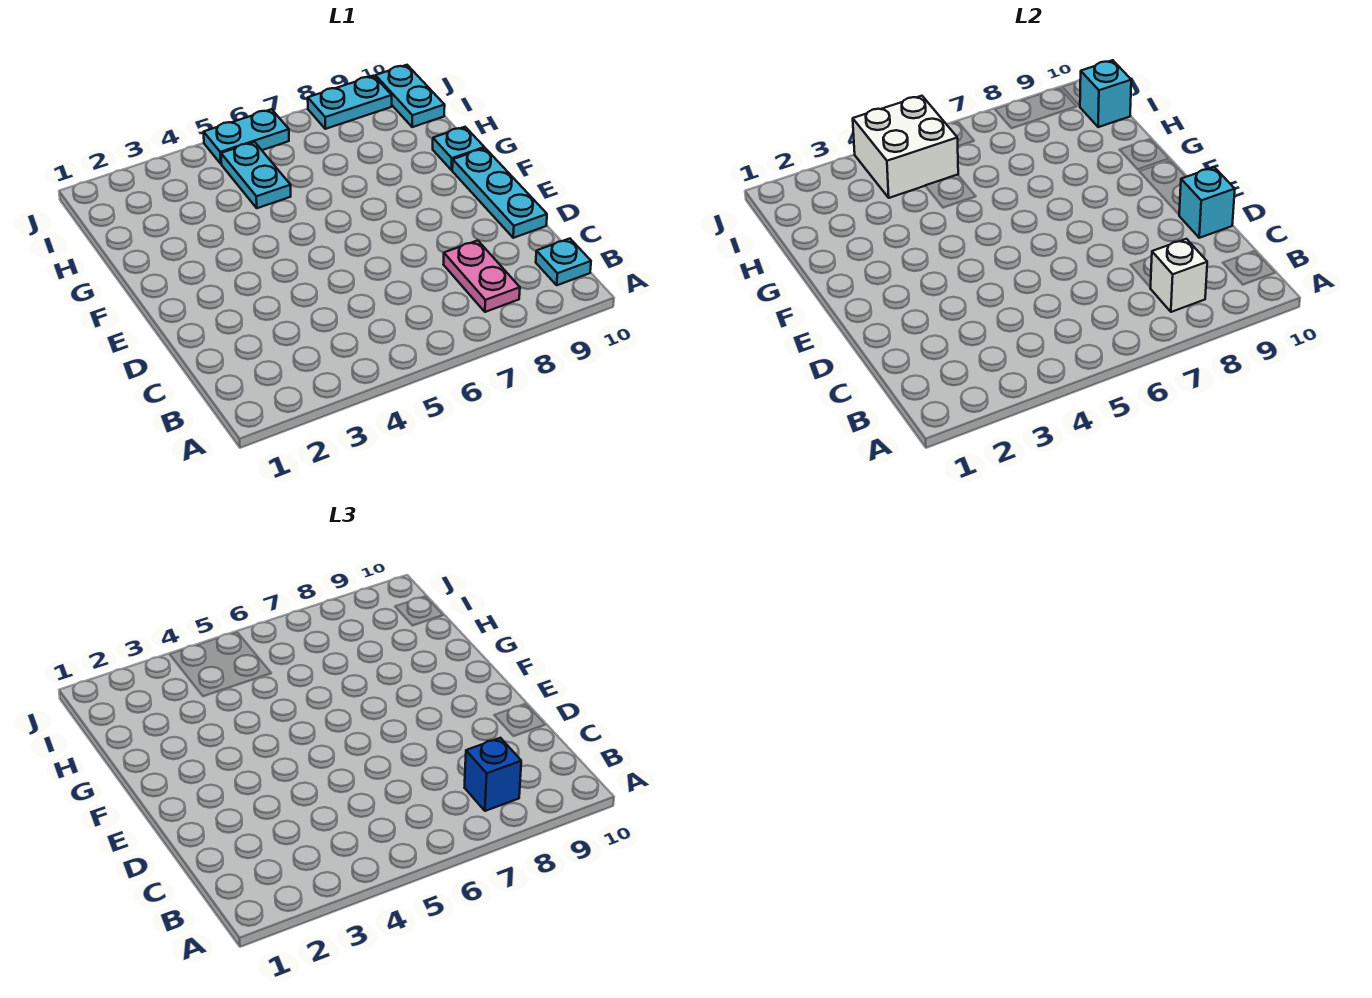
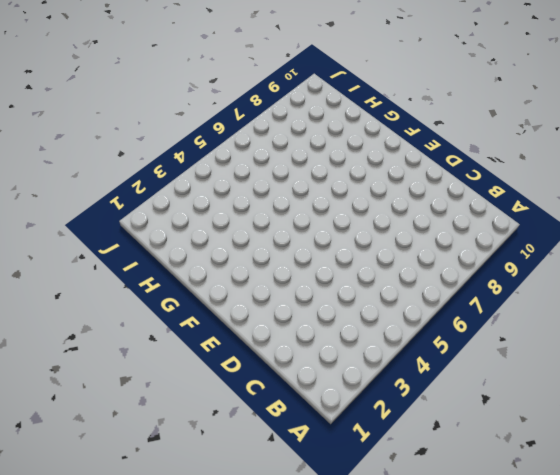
none -> pink 1x2 plate [444,240,520,312]
none -> cyan 1x1 plate [536,239,591,285]
none -> cyan 1x3 plate [452,148,547,238]

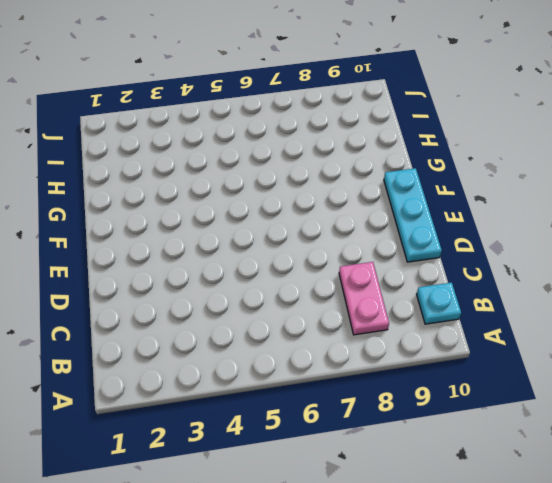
none -> cyan 1x1 plate [433,127,484,170]
none -> cyan 1x2 plate [221,142,291,208]
none -> cyan 1x2 plate [375,65,445,127]

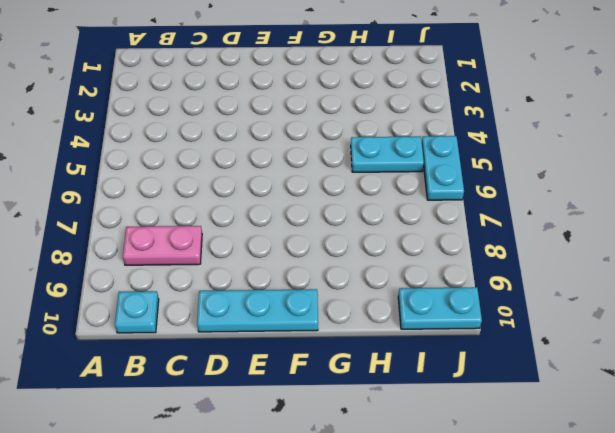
none -> cyan 1x1 plate [433,127,484,170]
none -> cyan 1x2 plate [308,76,392,129]
none -> white 1x1 brick [1150,239,1207,312]

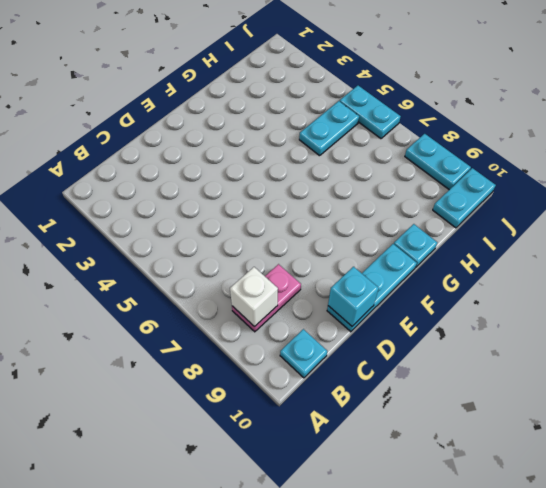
none -> white 2x2 brick [853,96,958,198]
none -> cyan 1x1 brick [1080,60,1131,127]
none -> blue 1x1 brick [464,738,521,811]

